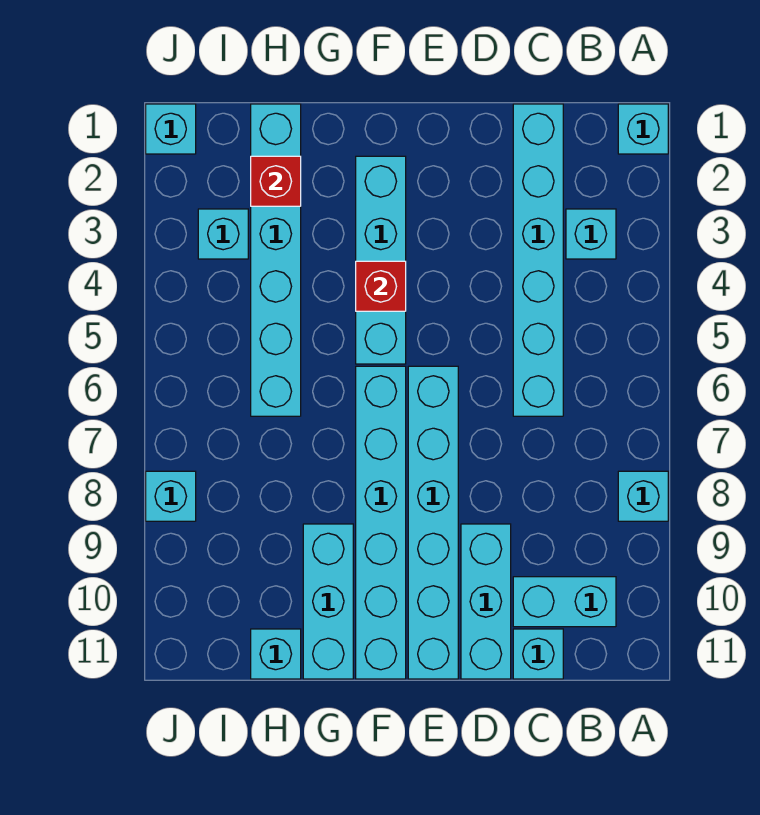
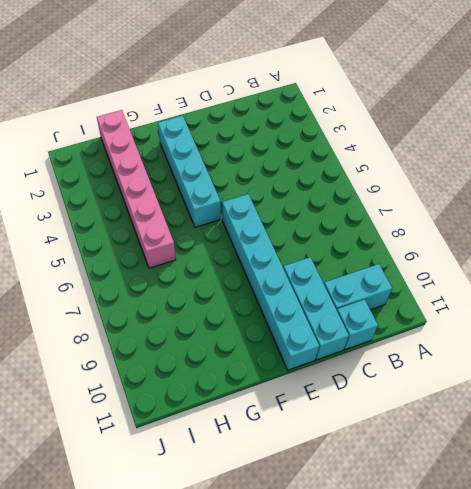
pink 1x6 brick [97,110,176,268] -> cyan 1x6 brick [251,104,301,416]
none -> cyan 1x1 brick [618,104,668,154]
none -> cyan 1x1 brick [618,471,668,521]
none -> cyan 1x1 brick [566,209,616,259]

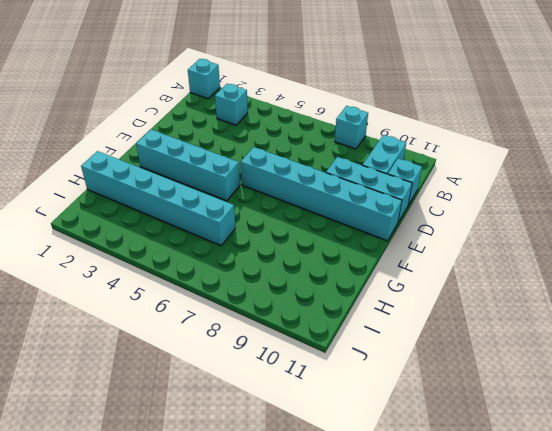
none -> cyan 1x6 brick [513,104,563,416]
none -> cyan 1x6 brick [356,366,406,679]
none -> cyan 1x3 brick [303,524,353,679]

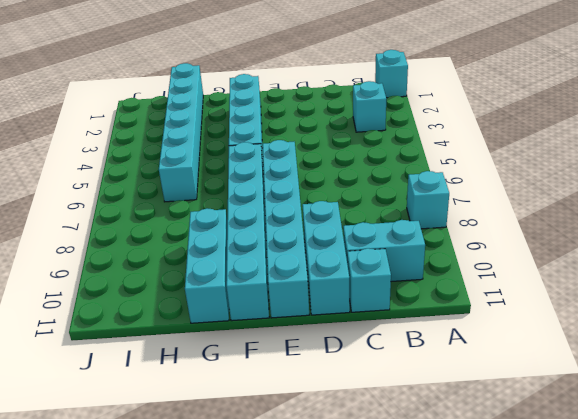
none -> cyan 1x6 brick [513,104,563,416]
none -> cyan 1x1 brick [251,629,301,679]
none -> cyan 1x1 brick [198,209,248,259]

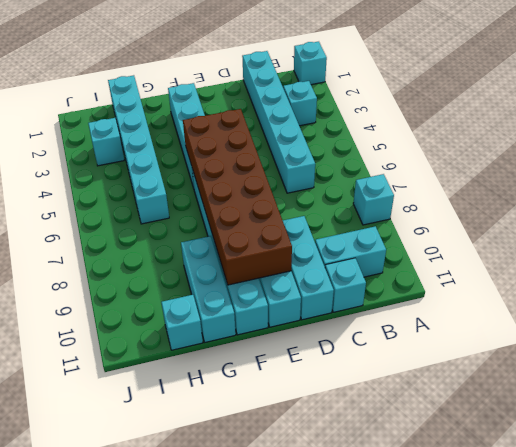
brown 2x6 brick [183,109,292,285] -> none
none -> cyan 1x1 brick [146,104,196,154]
none -> cyan 1x1 brick [146,471,196,521]
none -> red 1x1 brick [356,261,406,311]

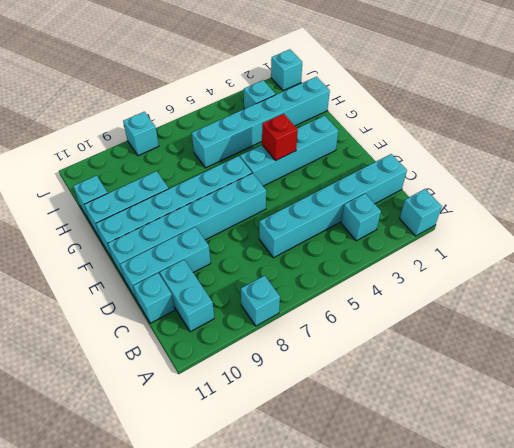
none -> red 1x1 brick [251,156,301,206]

